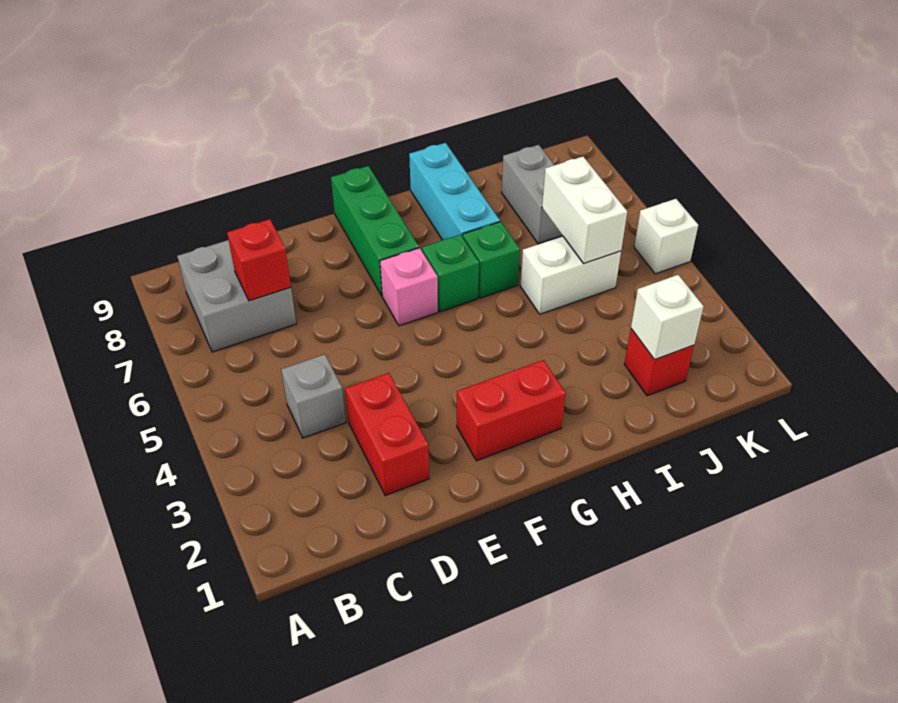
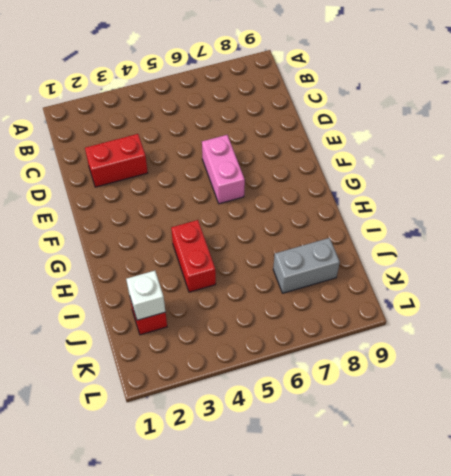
pink 1x2 brick [202,135,245,204] -> pink 1x1 brick [380,248,438,326]
red 1x2 brick [171,220,216,292] -> red 1x2 brick moved to [457,360,566,461]
none -> grey 2x2 brick [177,240,296,352]
none -> grey 1x1 brick [281,354,346,438]
none -> green 1x3 brick [331,166,419,296]

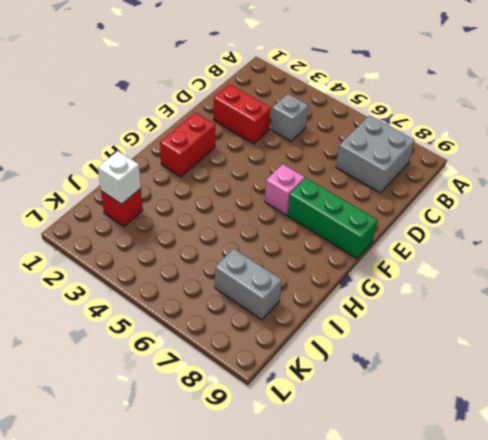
none -> green 1x1 brick [422,235,479,312]
none -> green 1x1 brick [463,222,520,298]
none -> cyan 1x3 brick [409,143,500,240]

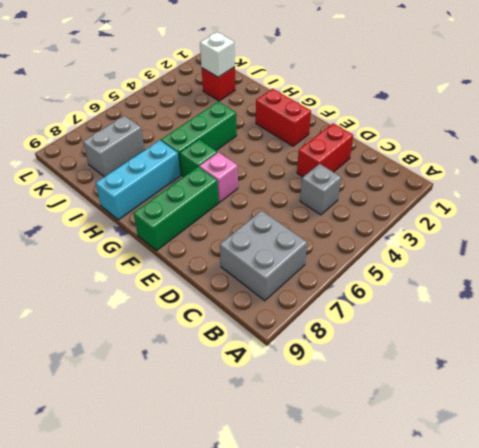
green 1x3 brick [161,102,237,175] -> green 1x1 brick [463,222,520,298]
none -> white 1x2 brick [520,236,621,314]
none -> white 1x1 brick [634,199,698,274]
none -> red 1x1 brick [227,219,291,301]

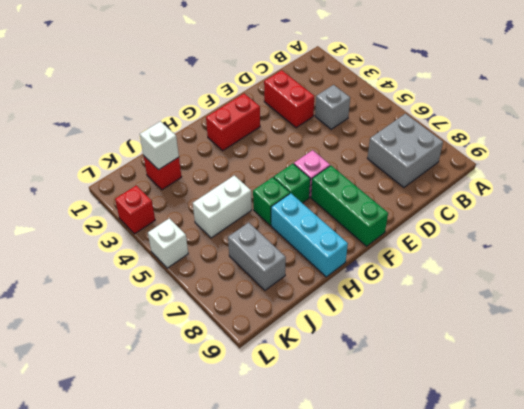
red 1x1 brick [115,185,155,234] -> red 1x1 brick moved to [227,219,291,301]
none -> white 1x2 brick [542,157,627,264]

